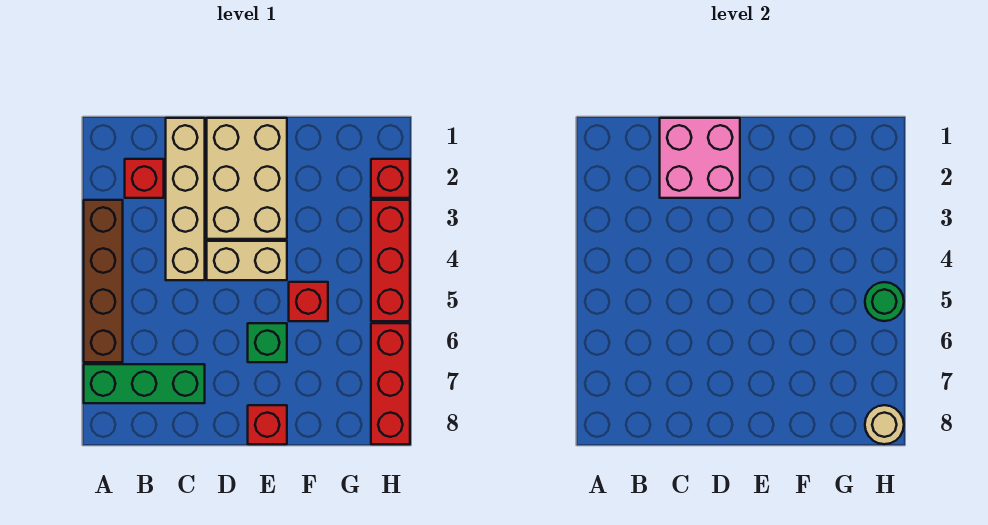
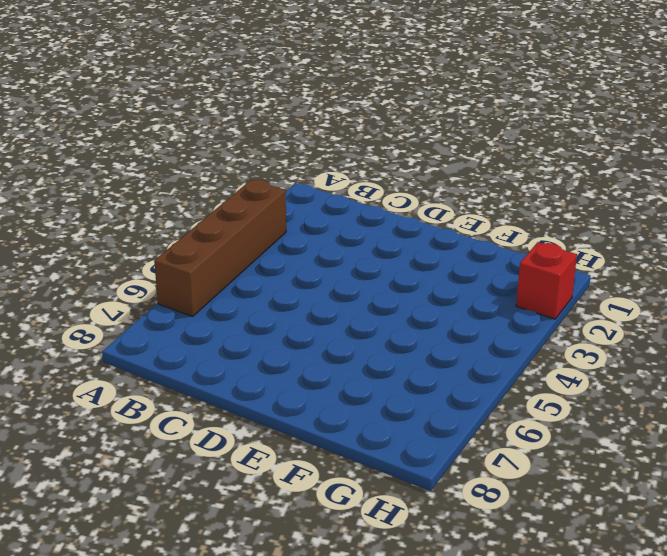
none -> green 1x3 brick [84,364,205,403]
none -> red 1x1 brick [125,159,164,198]
none -> tan 1x4 brick [166,118,205,280]

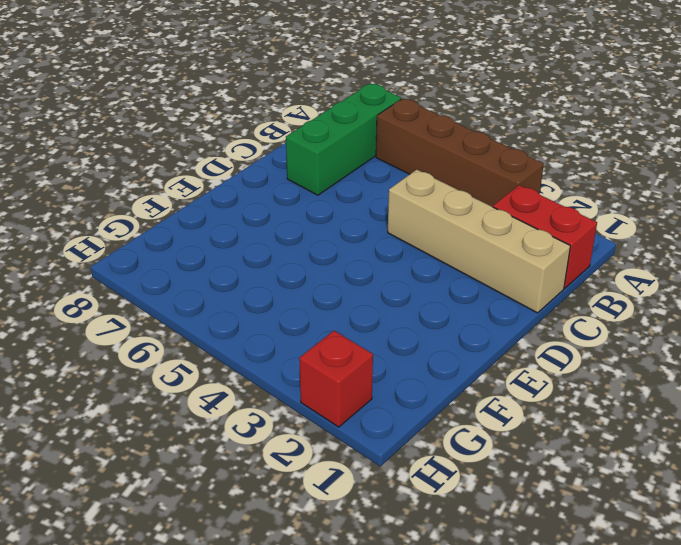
red 1x2 brick [493,185,597,288] -> red 1x1 brick [125,159,164,198]
none -> tan 2x3 brick [207,118,287,239]
none -> tan 1x2 brick [207,241,287,280]
none -> green 1x1 brick [248,323,287,362]

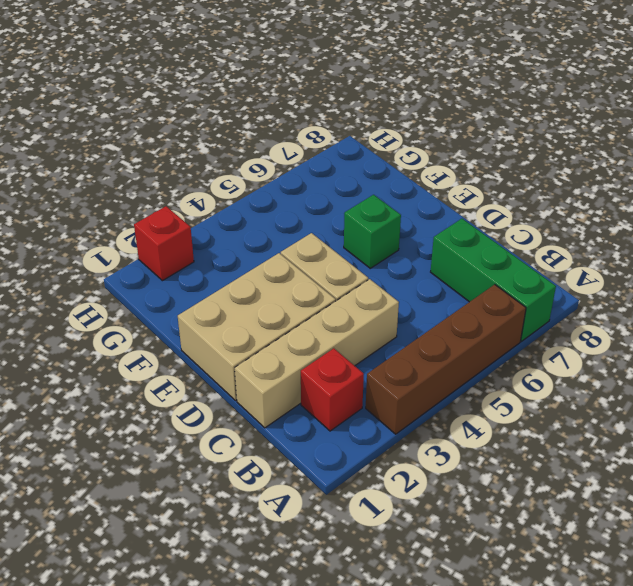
none -> red 1x1 brick [248,405,287,444]
none -> red 1x1 brick [289,282,328,321]
none -> red 1x3 brick [371,200,410,321]

